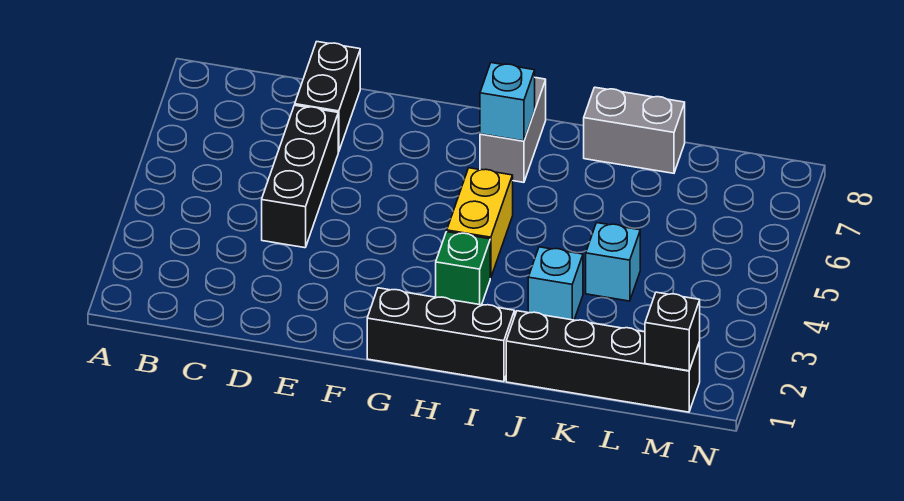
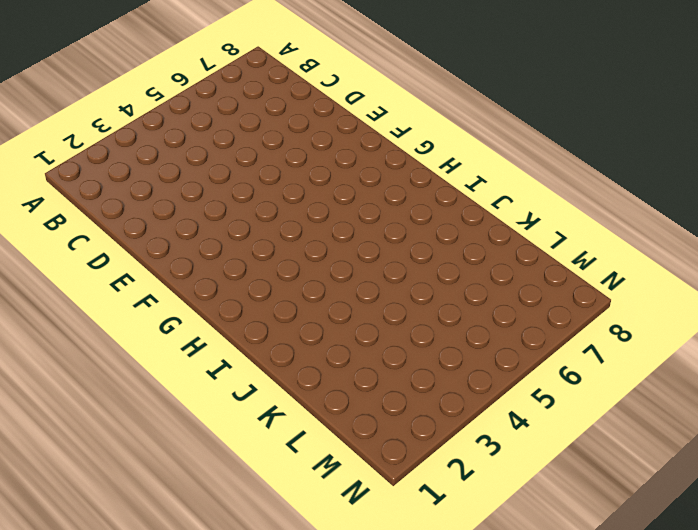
none -> black 1x3 brick [262,105,338,248]
none -> black 1x2 brick [295,42,360,152]
none -> black 1x3 brick [367,288,515,382]

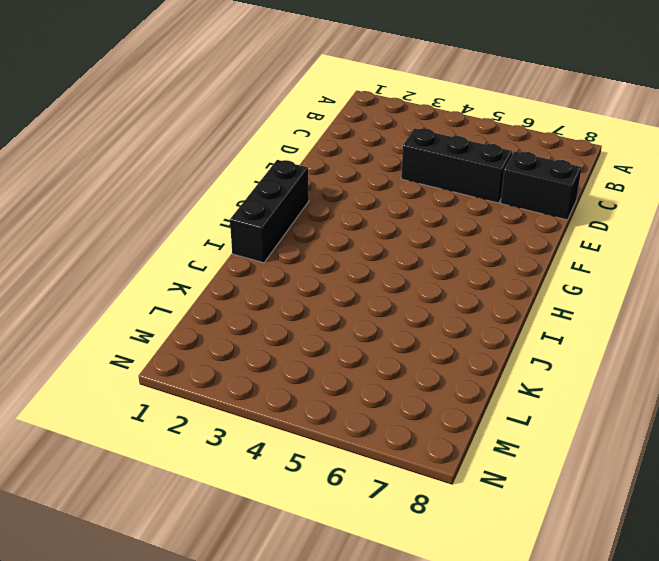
none -> green 1x1 brick [436,232,490,305]
none -> yellow 1x2 brick [447,168,513,278]
none -> grey 1x2 brick [480,78,546,182]

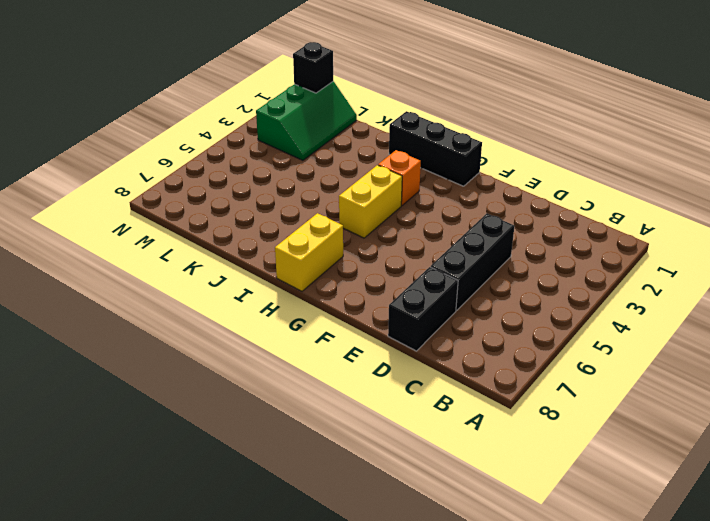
orange 1x1 brick [378,150,421,205] -> green 1x1 brick [436,232,490,305]
yellow 1x2 brick [275,213,343,291] -> grey 1x2 brick [480,78,546,182]
green 2x3 slope [256,81,357,160] -> black 1x4 brick [506,311,700,412]
none -> cyan 1x1 brick [528,247,583,320]
none -> grey 1x2 brick [584,87,685,173]
none -> cyan 1x1 brick [586,223,640,301]

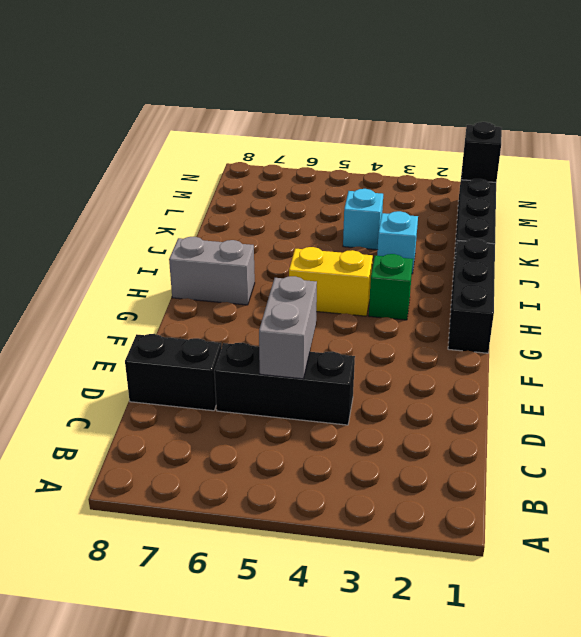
grey 1x2 brick [259,276,317,379] -> grey 1x2 brick moved to [584,87,685,173]
none -> cyan 1x1 brick [480,63,535,141]

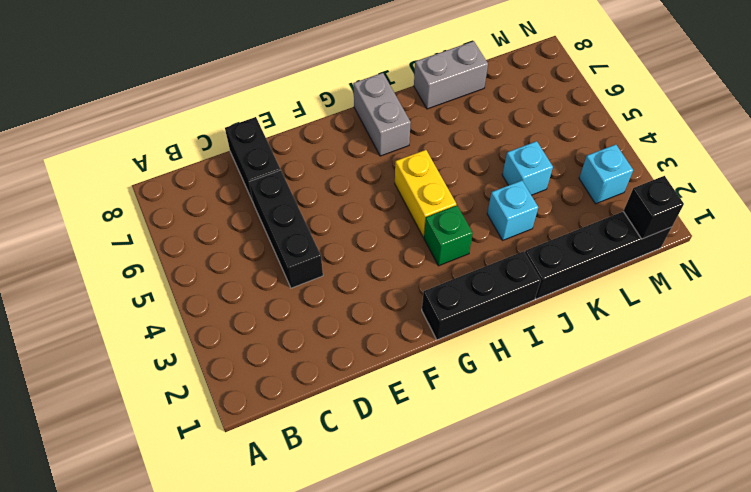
cyan 1x1 brick [579,144,633,204] -> cyan 1x1 brick moved to [480,63,535,141]

